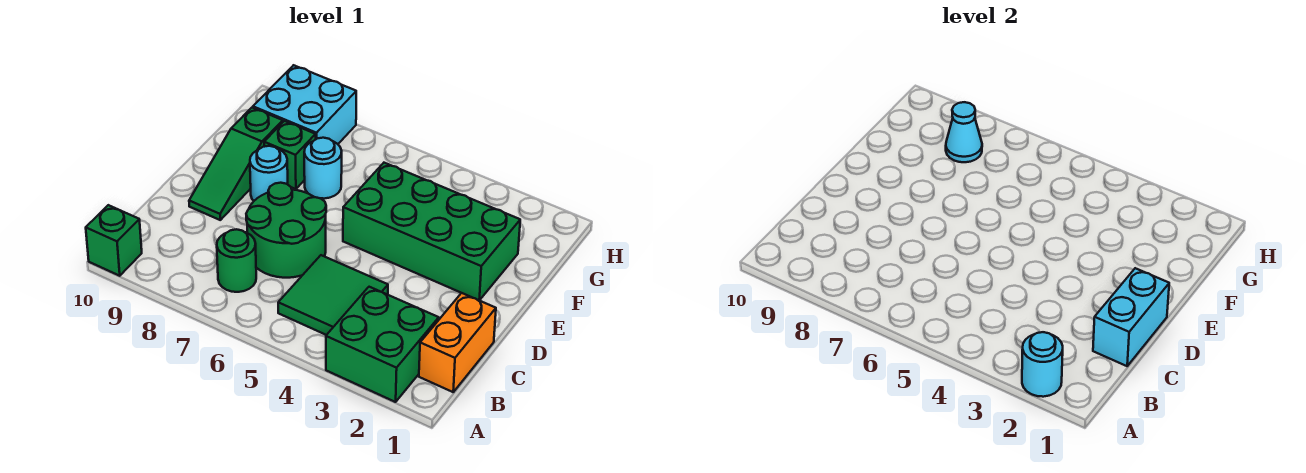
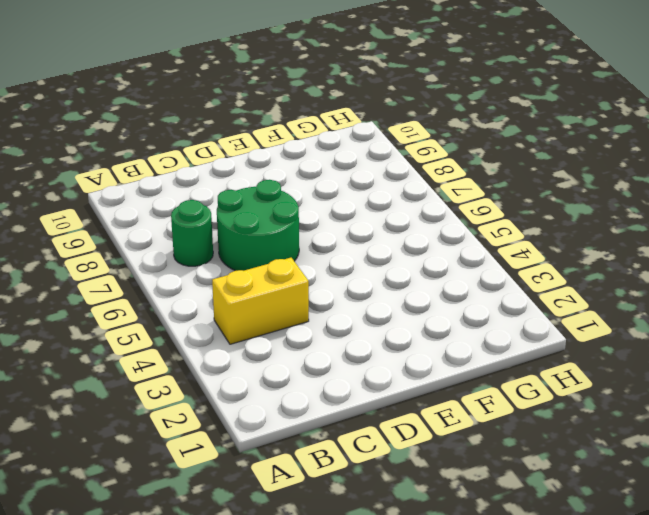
yellow 1x2 brick [212,258,309,344] -> green 2x2 tile [278,255,388,335]
none -> green 2x2 brick [326,287,439,402]
none -> green 1x1 brick [86,205,142,276]
none -> orange 1x2 brick [419,293,496,392]

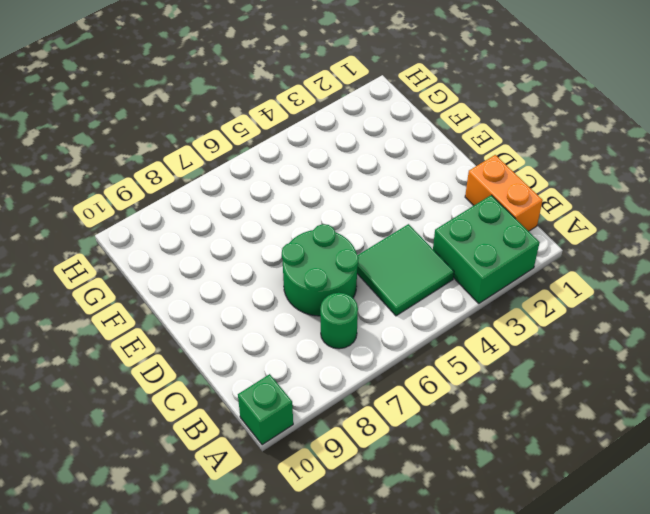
none -> green 1x3 slope [189,108,283,220]
none -> green 2x4 brick [343,163,520,300]
none -> cyan 1x1 round brick [250,146,288,201]

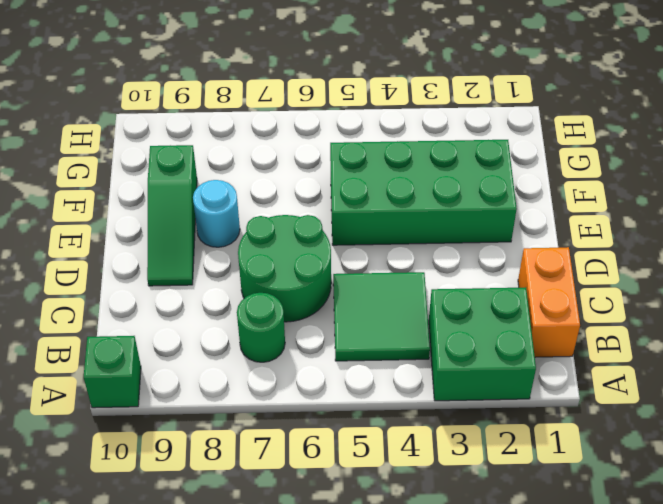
none -> cyan 1x1 round brick [304,138,342,199]
none -> green 1x1 brick [264,121,316,189]
none -> cyan 2x2 brick [253,65,356,144]

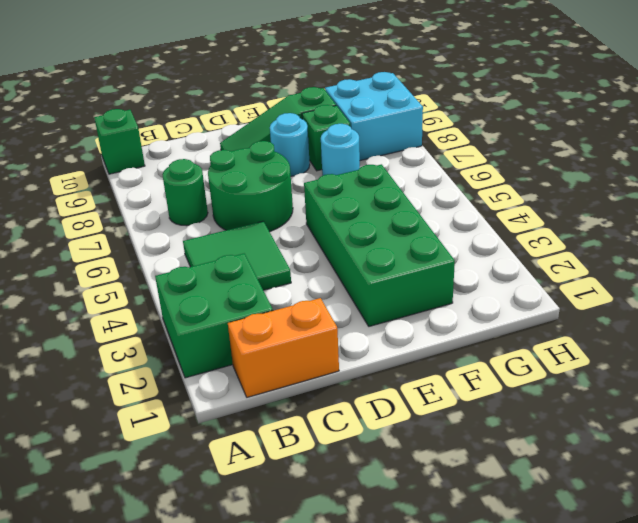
none -> cyan 1x1 round brick [1022,332,1063,397]
none -> cyan 1x2 brick [1093,268,1169,366]
none -> cyan 1x1 cone [946,102,982,162]

